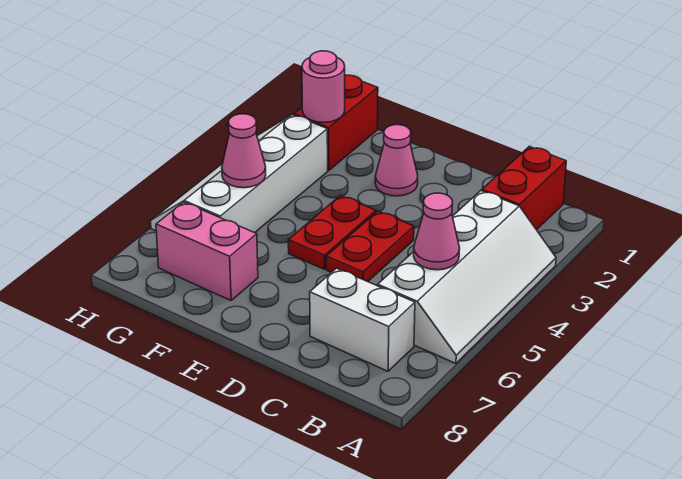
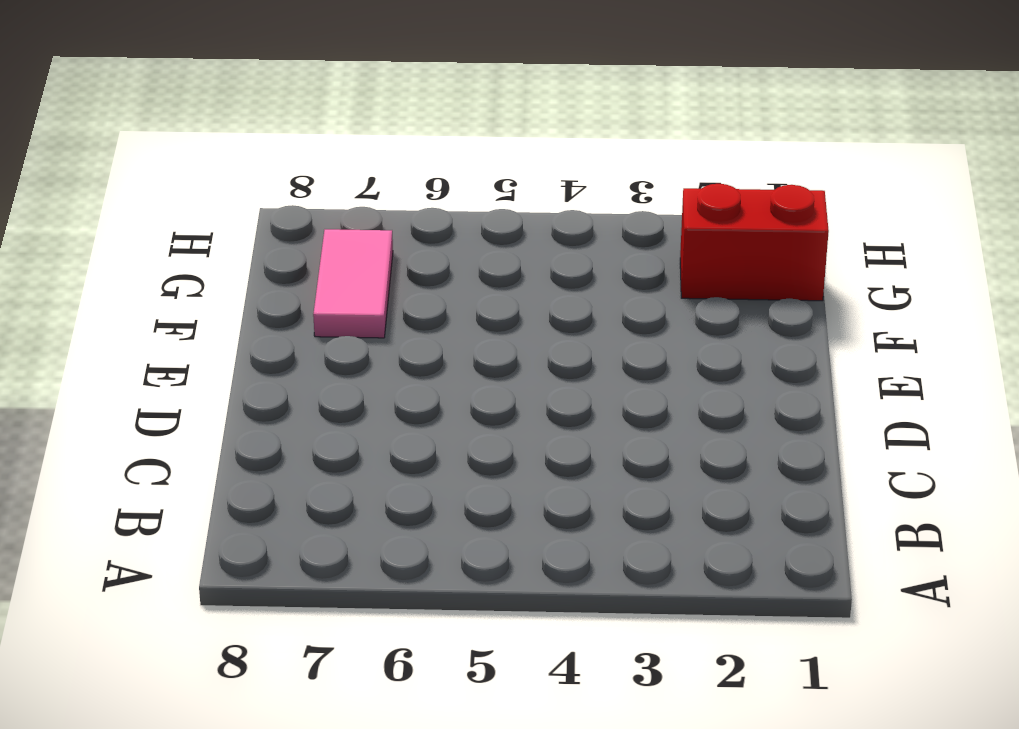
pink 1x2 tile [313,229,393,338] -> pink 1x2 brick [156,202,258,300]
none -> white 2x4 slope [378,191,556,363]
none -> red 1x2 brick [482,146,566,230]
none -> white 1x2 brick [310,268,415,371]

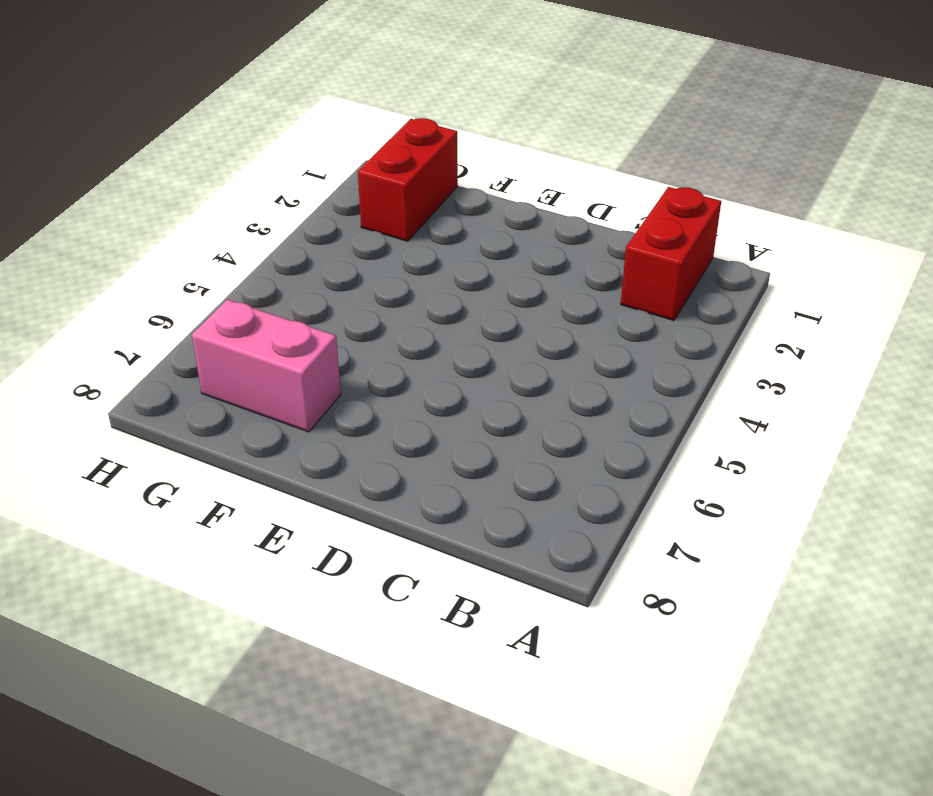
none -> white 2x4 slope [378,191,556,363]
none -> white 1x2 brick [310,268,415,371]
none -> red 1x2 plate [326,211,414,282]

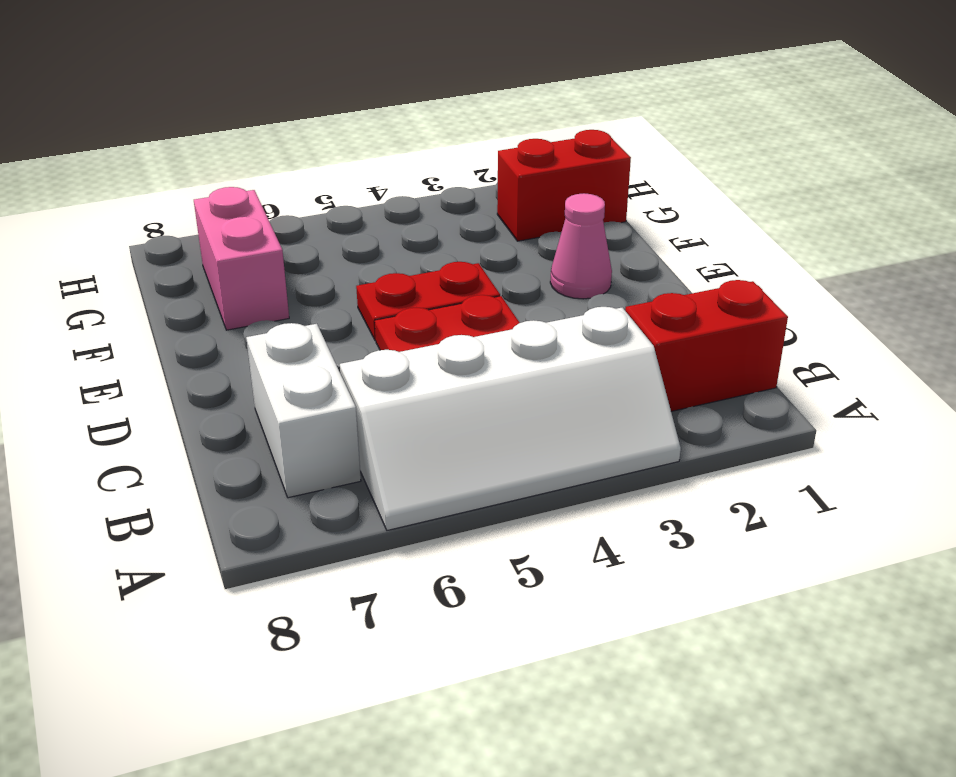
none -> white 2x4 slope [151,115,328,233]
none -> pink 1x1 cone [414,193,460,270]
none -> pink 1x1 round brick [302,51,345,122]

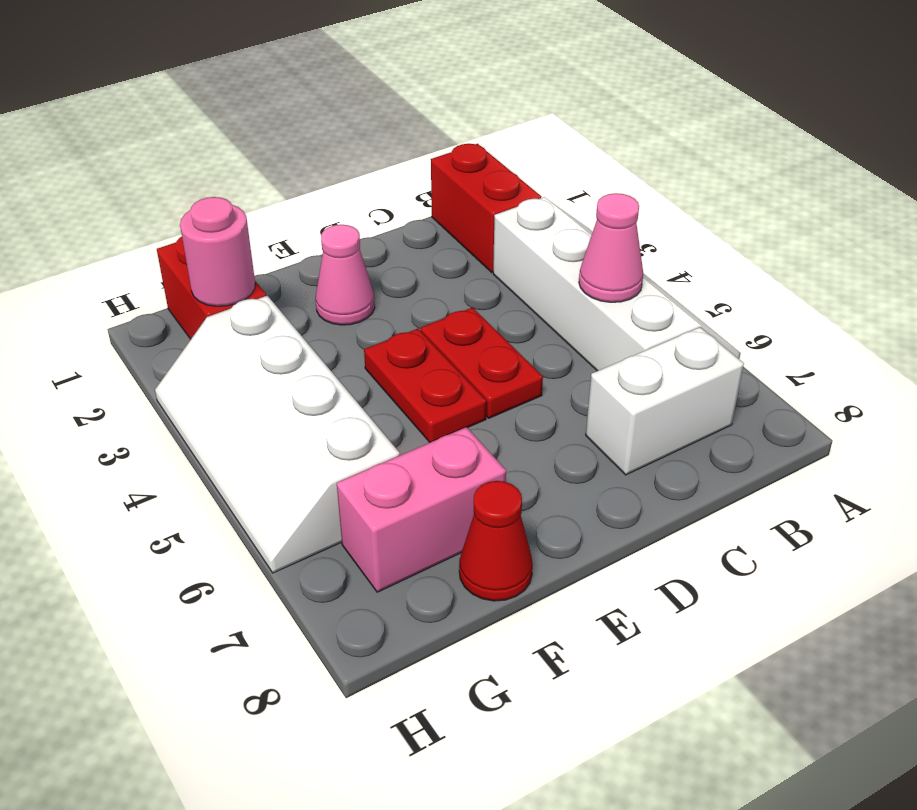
red 1x1 cone [459,481,533,601] -> none
none -> pink 1x1 cone [222,114,266,188]

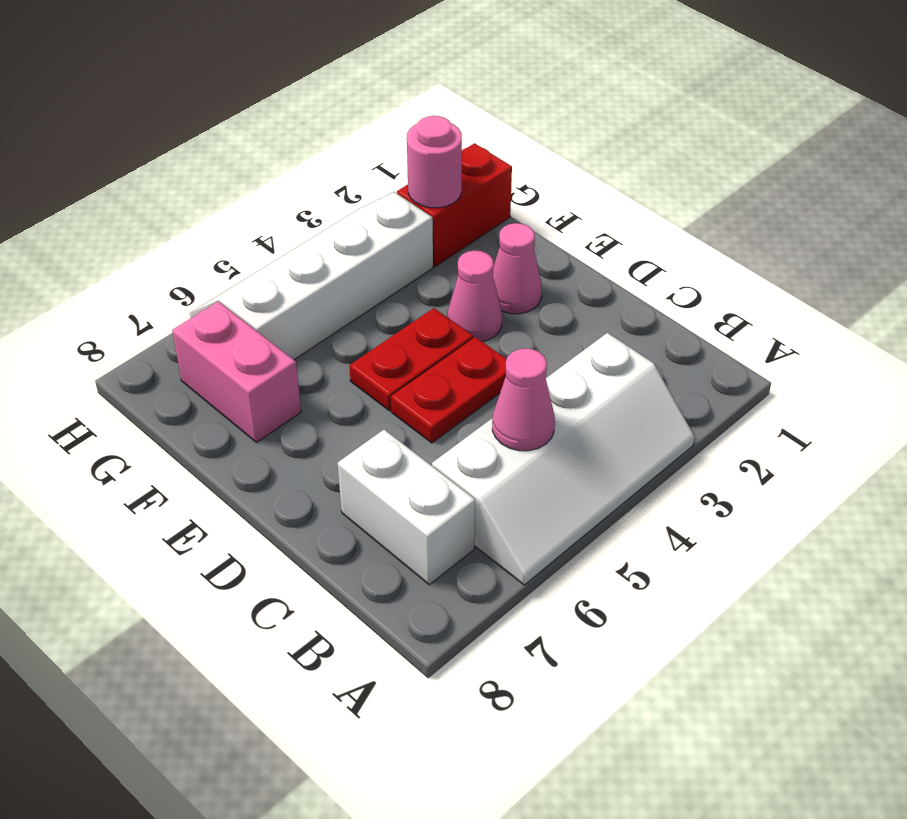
pink 1x1 cone [448,251,502,341] -> pink 1x1 cone moved to [222,114,266,188]
none -> red 1x2 brick [482,146,566,230]

